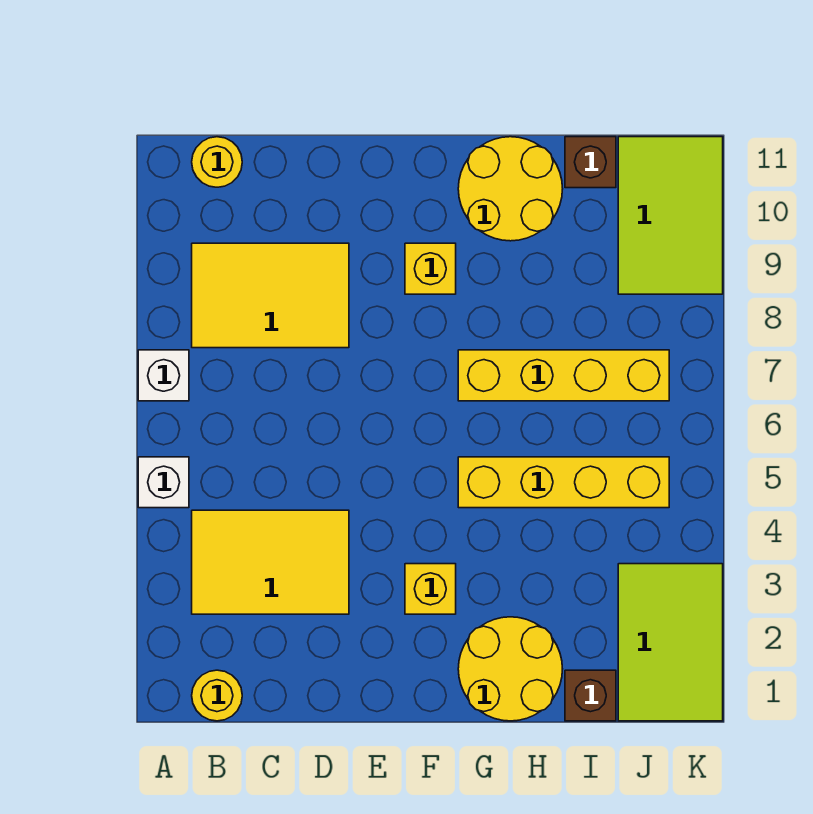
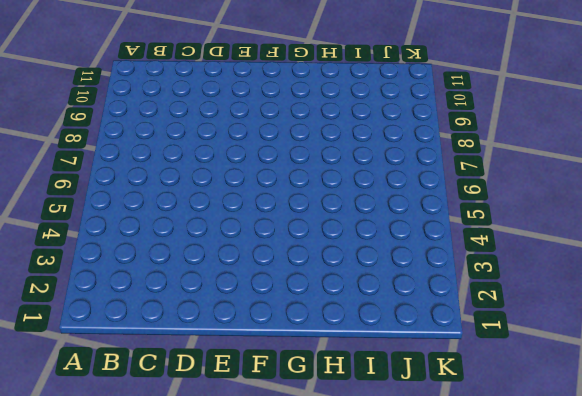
none -> white 1x1 brick [138,457,189,508]
none -> white 1x1 brick [138,350,189,401]
none -> yellow 1x1 round brick [192,670,242,721]

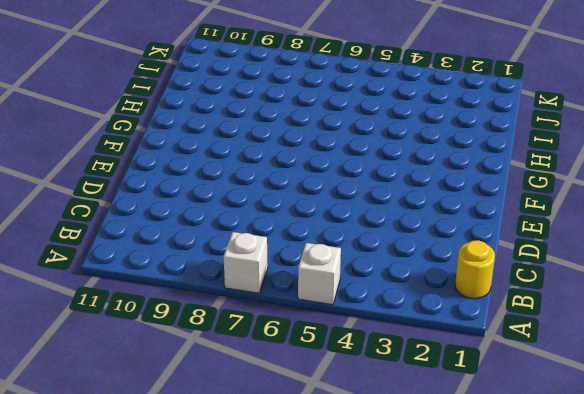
none -> yellow 2x3 tile [192,510,349,614]
none -> yellow 2x3 tile [192,243,349,348]
none -> yellow 1x1 round brick [192,137,242,187]

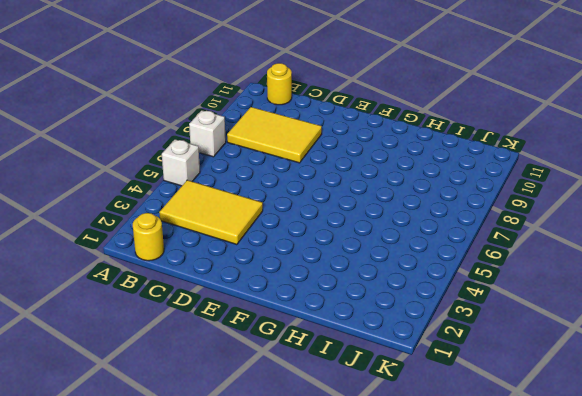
none -> yellow 1x1 brick [405,564,456,614]
none -> yellow 1x1 brick [405,243,456,294]
none -> yellow 2x2 round brick [458,617,562,721]

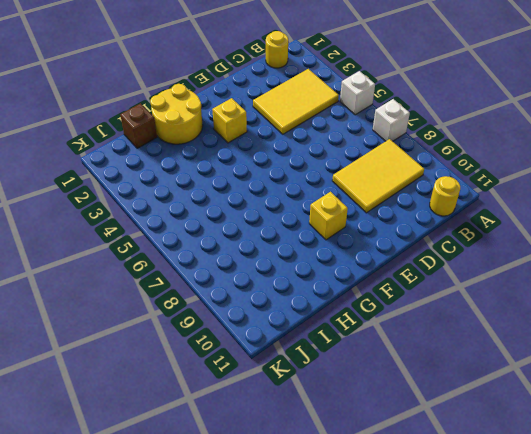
none -> yellow 1x4 brick [458,457,669,508]
none -> yellow 1x4 brick [458,350,669,401]
none -> yellow 2x2 round brick [458,137,563,241]

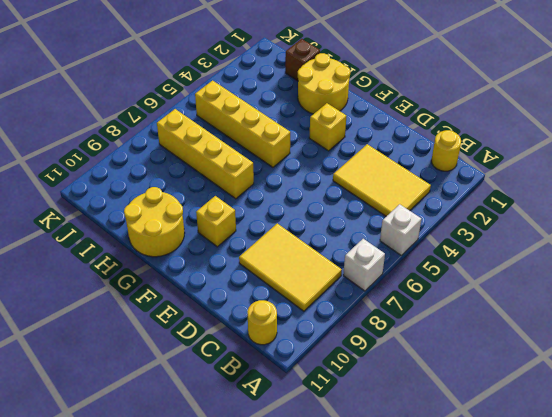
none -> brown 1x1 brick [565,137,616,188]
none -> lime 2x3 tile [618,564,723,721]
none -> lime 2x3 tile [618,137,723,294]

